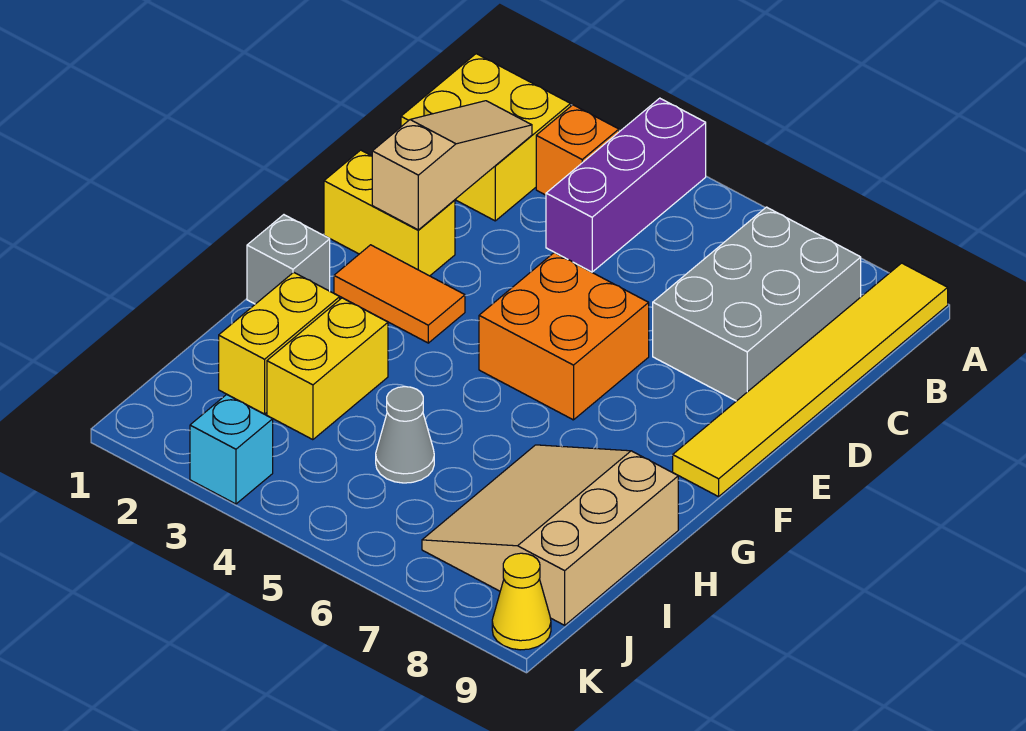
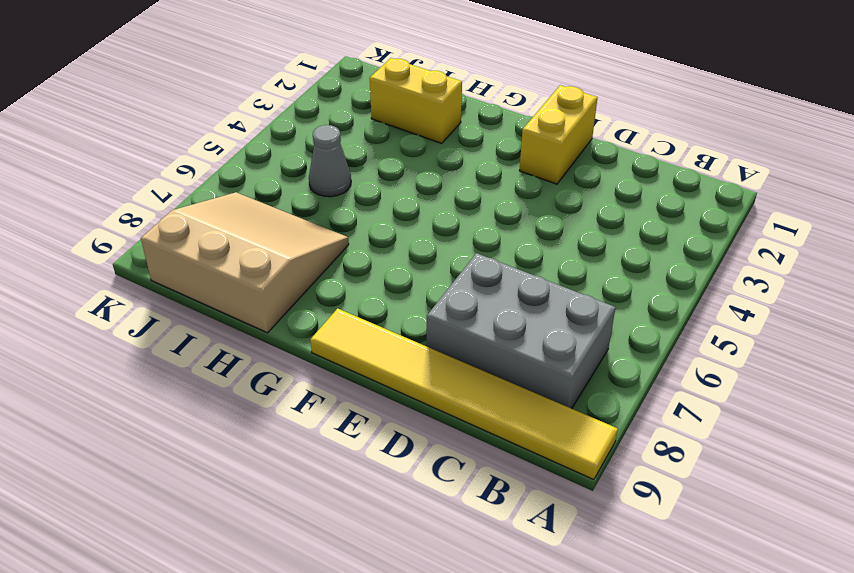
none -> purple 1x3 brick [546,98,706,272]
none -> yellow 2x2 brick [401,54,571,221]
none -> orange 1x1 brick [536,105,619,195]

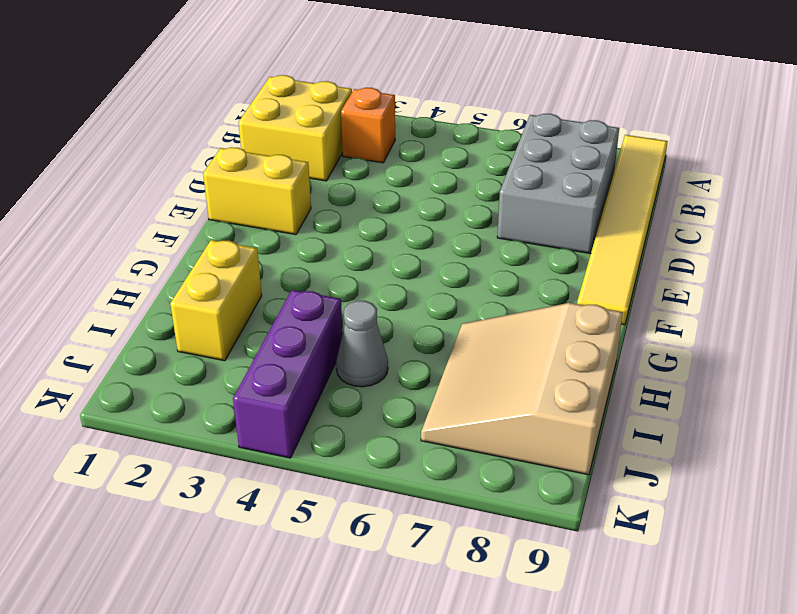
purple 1x3 brick [233,290,343,458] -> purple 1x3 brick moved to [546,98,706,272]
none -> orange 2x2 brick [479,253,649,420]
none -> orange 1x2 tile [334,245,465,343]
none -> grey 1x1 brick [247,215,330,304]

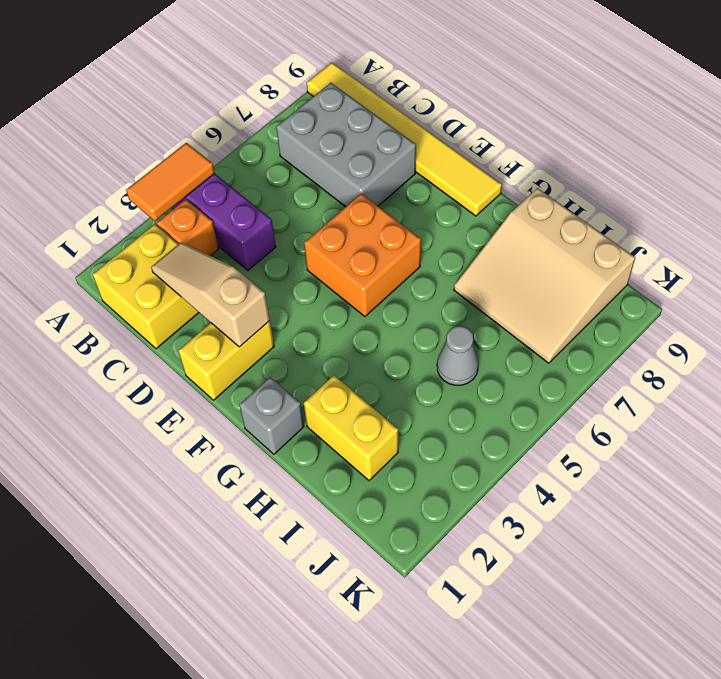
orange 1x2 tile [126,143,215,221] -> orange 1x2 tile moved to [334,245,465,343]
none -> yellow 1x2 brick [267,298,388,440]
none -> cyan 1x1 brick [190,394,273,504]
none -> yellow 1x1 cone [492,553,551,650]

